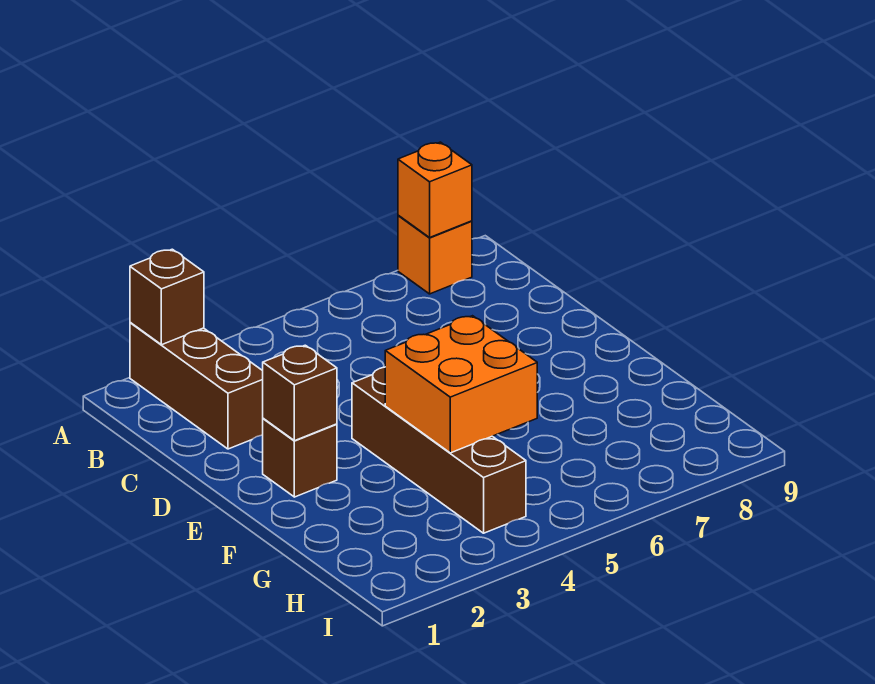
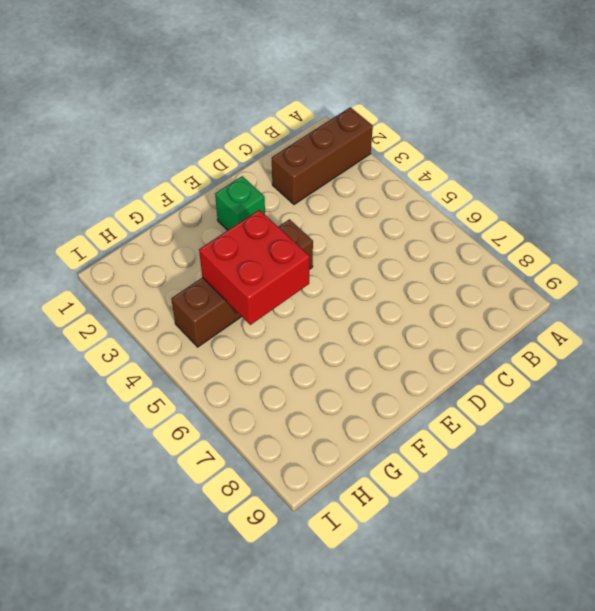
green 1x1 brick [215,176,265,230] -> brown 1x1 brick [263,418,337,497]
red 2x2 brick [199,210,310,325] -> orange 2x2 brick [385,316,537,453]
none -> orange 1x1 brick [398,215,472,294]
none -> brown 1x1 brick [130,249,204,345]

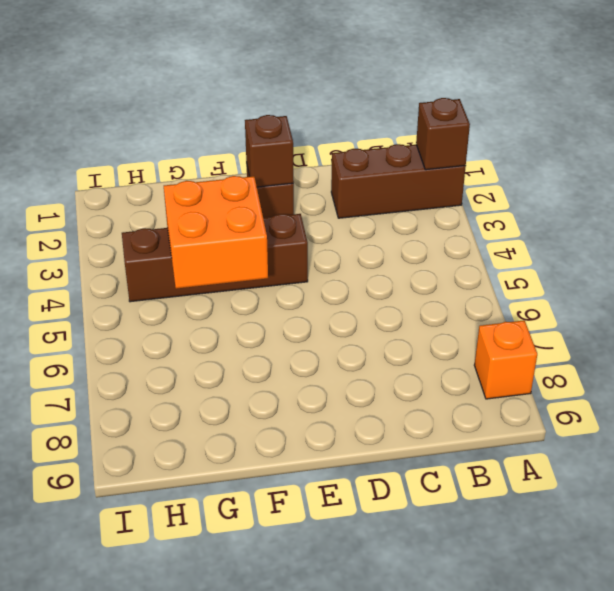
none -> orange 1x1 brick [398,142,472,237]

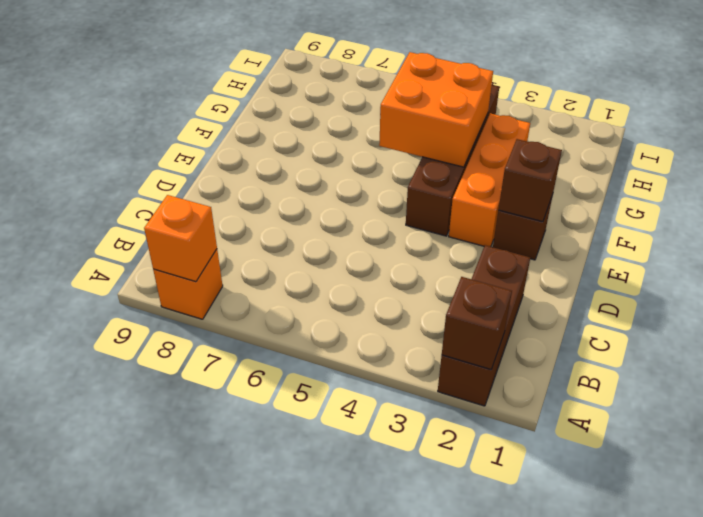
orange 1x3 brick [449,113,530,247] -> none

